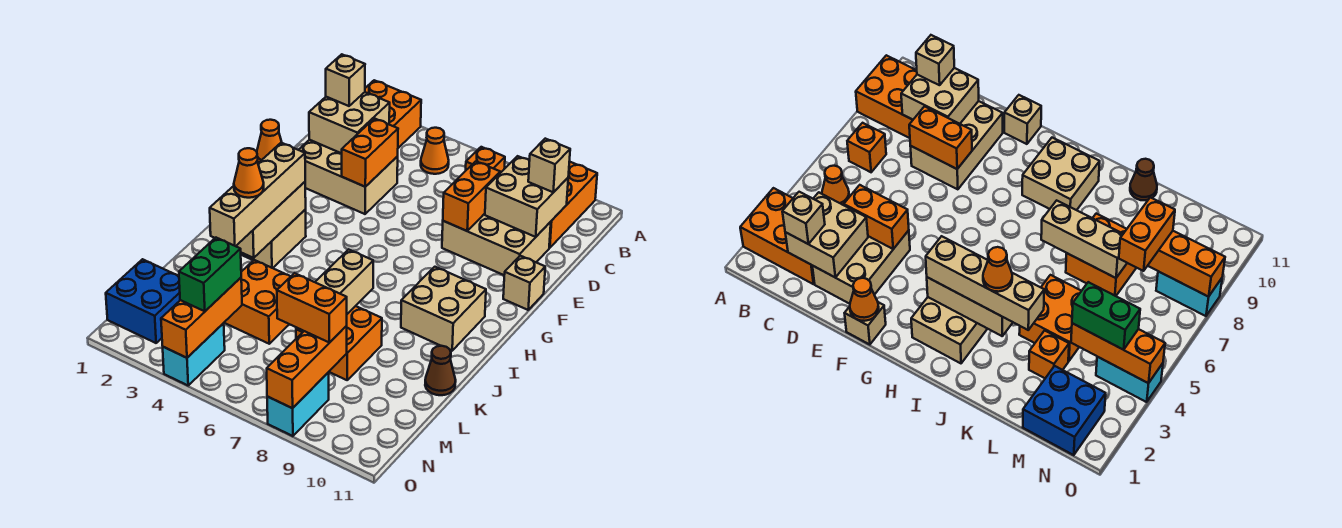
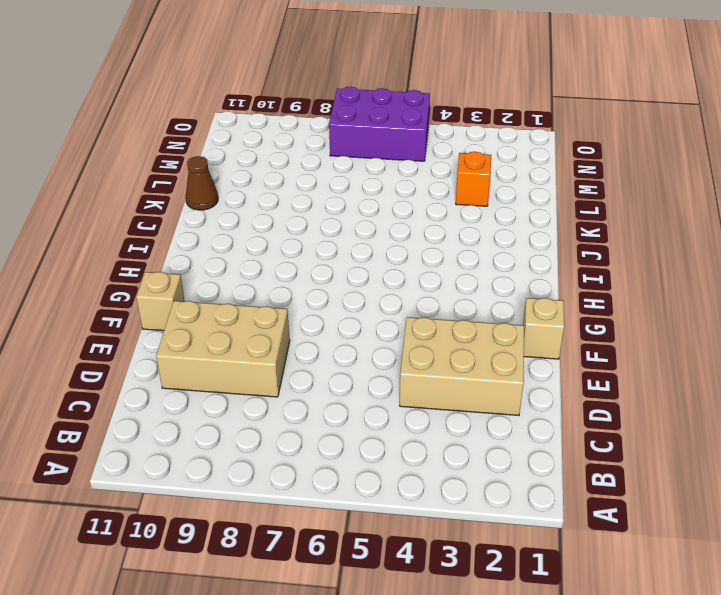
purple 2x3 brick [329,87,430,161] -> none
none -> orange 2x3 brick [365,80,421,148]
none -> orange 2x3 brick [549,161,597,248]
none -> orange 1x1 cone [421,128,449,174]
none -> orange 1x1 brick [466,147,505,173]

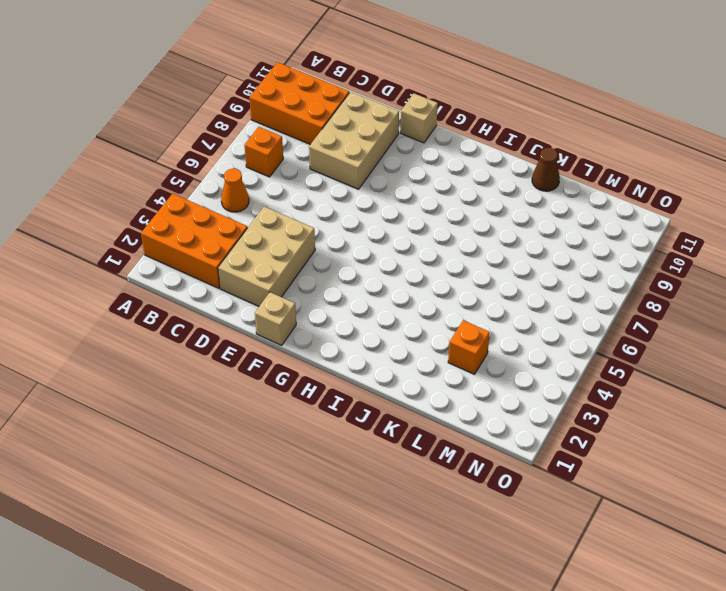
none -> tan 2x2 brick [241,210,306,268]
none -> tan 2x2 brick [401,267,486,351]
none -> orange 2x2 brick [224,260,290,344]
none -> orange 2x2 brick [296,306,382,380]

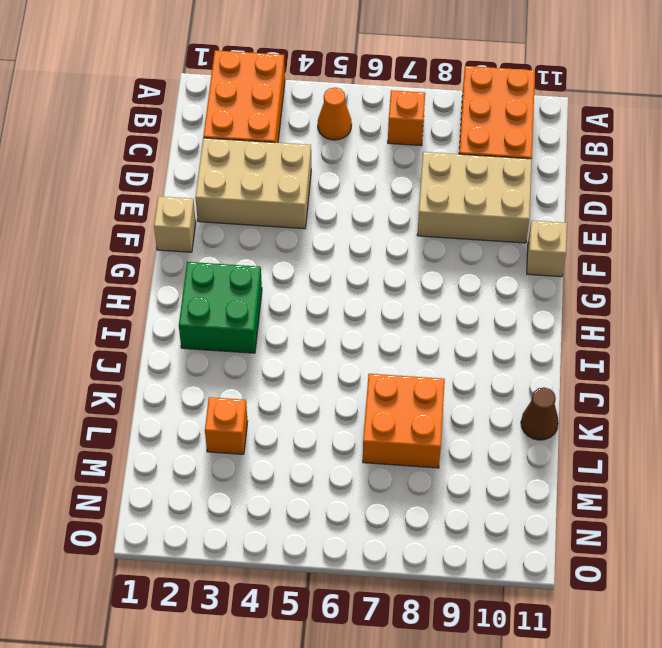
green 2x2 brick [179,262,262,353] -> tan 2x2 brick [241,210,306,268]
none -> tan 2x2 brick [401,267,486,351]
none -> orange 2x2 brick [224,260,290,344]
none -> blue 2x2 brick [106,259,180,343]
none -> cyan 1x2 brick [163,323,225,385]

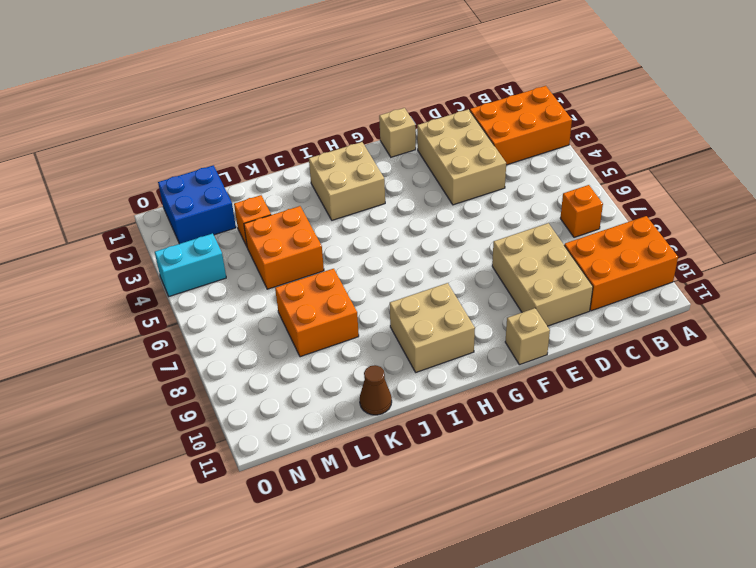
none -> orange 1x1 cone [421,128,449,174]
none -> cyan 1x2 brick [267,372,329,436]
none -> tan 2x2 brick [309,92,390,153]
none -> tan 2x2 brick [485,156,568,237]

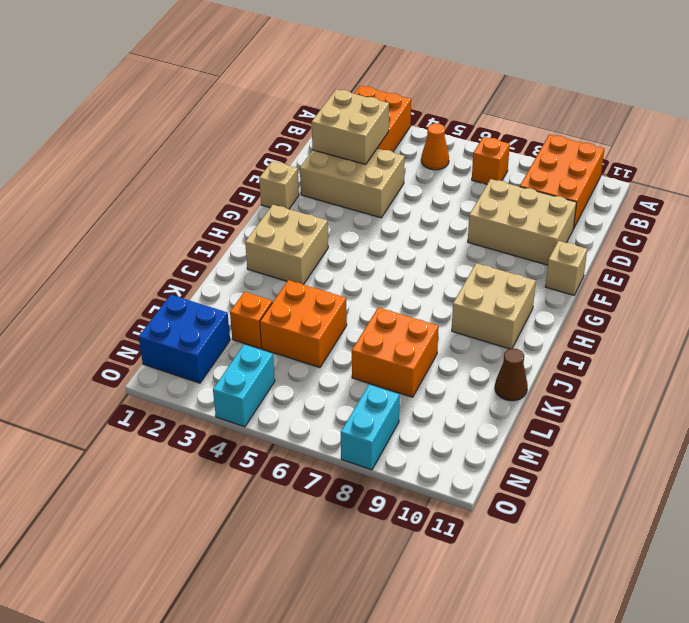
none -> tan 2x2 brick [485,156,568,237]
none -> orange 1x2 brick [342,119,398,187]
none -> orange 1x2 brick [443,161,500,231]
none -> orange 1x1 cone [257,120,282,162]

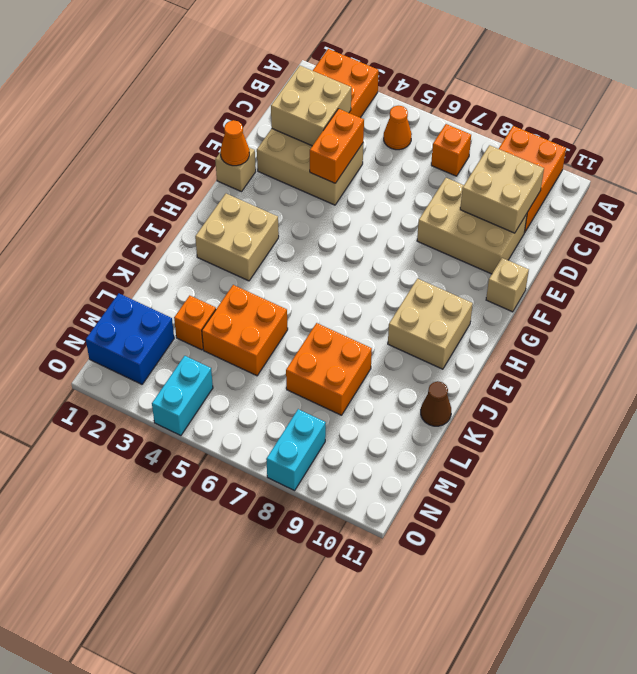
none -> orange 1x2 brick [443,161,500,231]
none -> tan 1x3 brick [236,182,306,258]
none -> tan 1x3 brick [296,249,373,332]
none -> orange 1x3 brick [161,278,242,358]

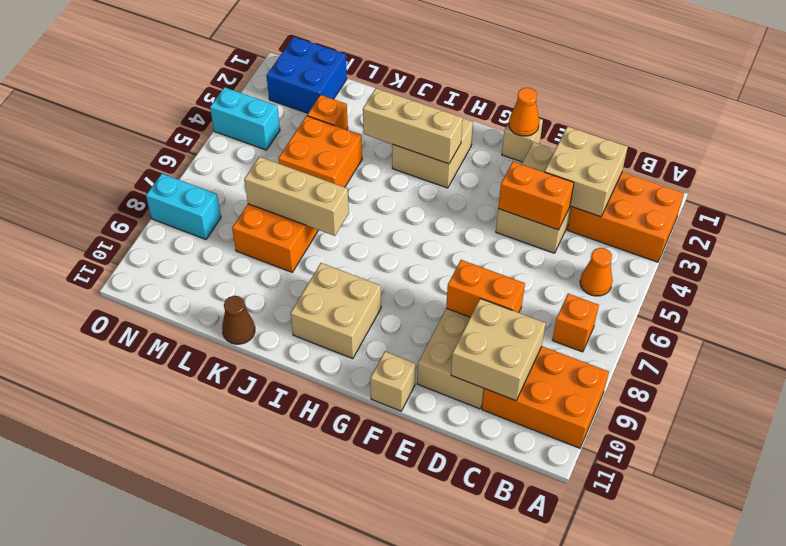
none -> orange 1x3 brick [161,278,242,358]
none -> orange 1x3 brick [267,326,347,408]
none -> tan 1x1 brick [326,54,365,106]
none -> tan 1x1 brick [528,139,570,192]

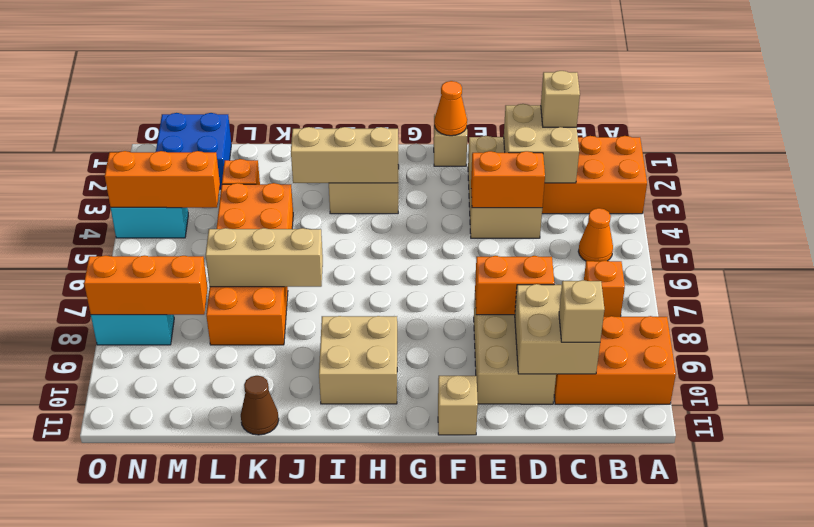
none -> tan 1x4 brick [210,143,305,246]
none -> green 1x2 brick [179,238,241,311]
none -> orange 1x2 brick [277,273,347,343]
none -> orange 1x1 cone [234,148,264,198]

